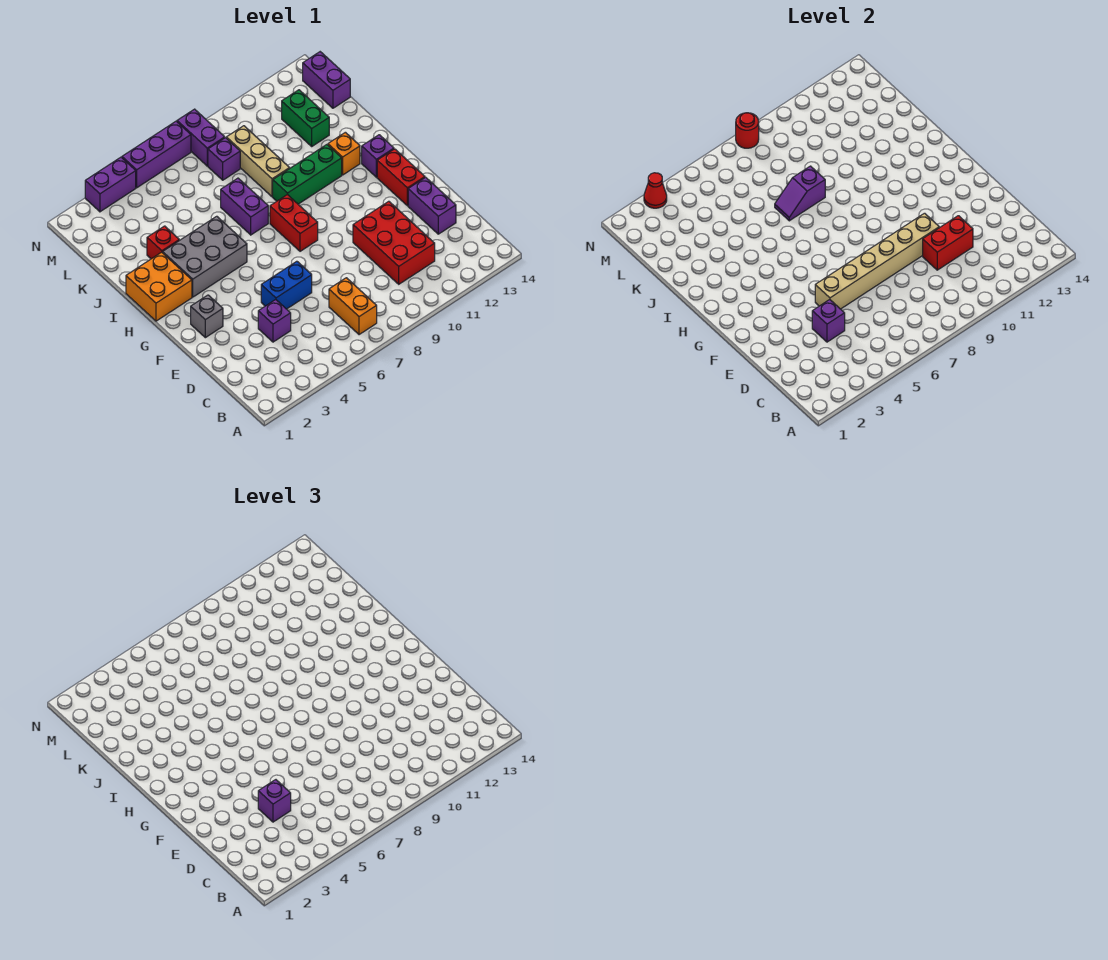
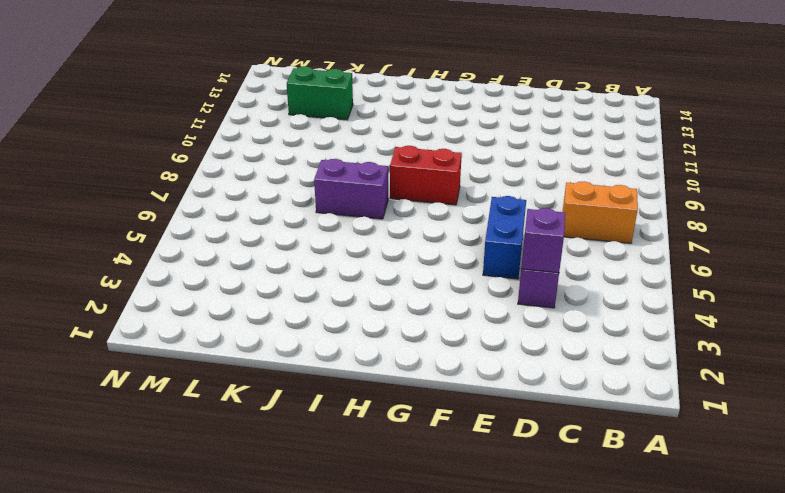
none -> red 2x3 brick [353,201,435,284]
none -> purple 1x2 brick [408,177,456,234]
none -> grey 1x1 brick [191,295,223,338]

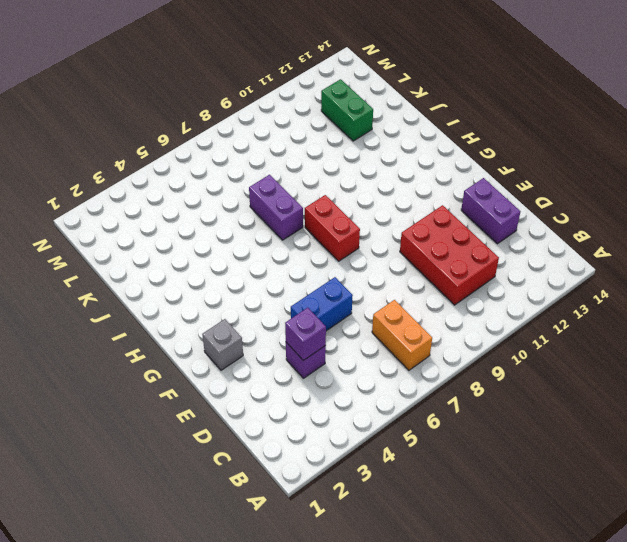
none -> red 1x2 brick [377,149,425,206]
none -> orange 2x2 brick [126,252,192,321]
none -> grey 2x3 brick [163,216,247,297]

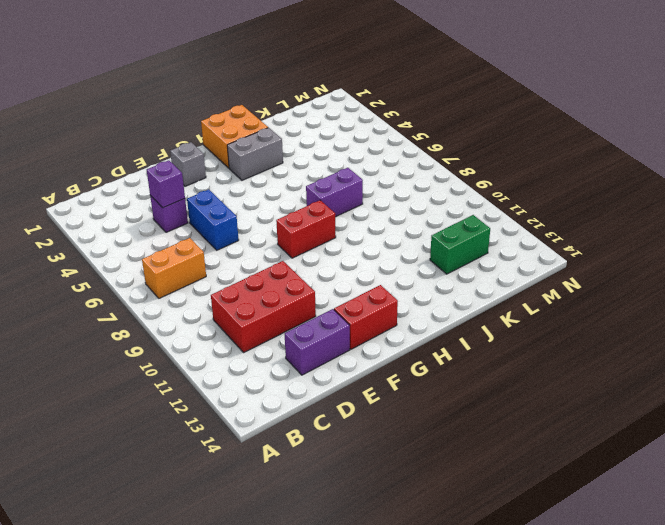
grey 1x2 brick [227,128,283,180] -> grey 2x3 brick [163,216,247,297]
none -> purple 1x1 brick [362,135,394,177]
none -> green 1x3 brick [273,145,342,204]
none -> orange 1x1 brick [328,132,360,175]

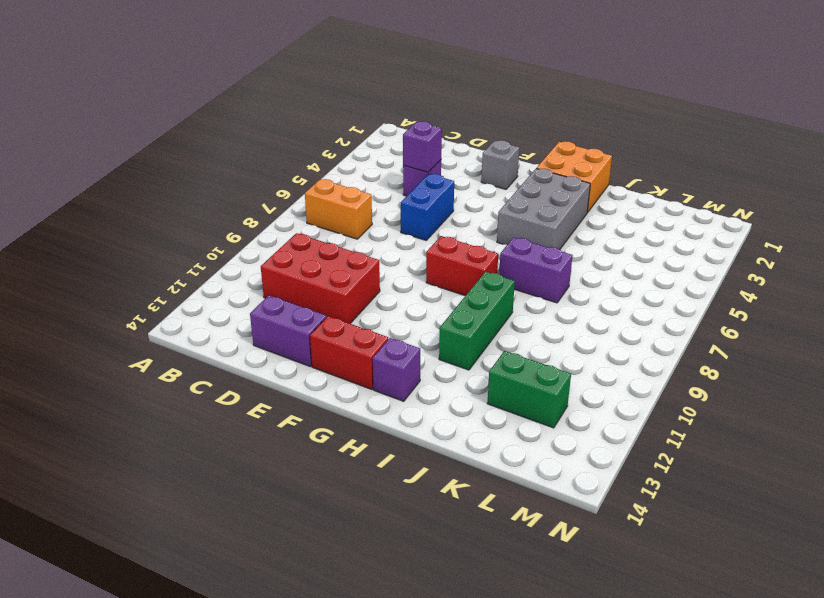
none -> orange 1x1 brick [328,132,360,175]
none -> red 1x1 brick [147,226,179,259]
none -> tan 1x3 brick [226,126,290,197]

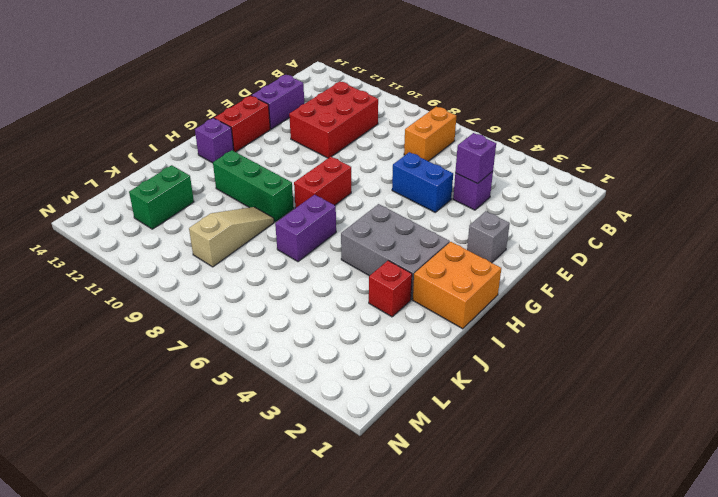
tan 1x3 slope [189,207,274,267] -> tan 1x3 brick [226,126,290,197]
none -> orange 1x1 brick [328,132,360,175]
none -> purple 1x1 brick [208,138,240,180]
none -> purple 1x2 brick [303,52,350,108]

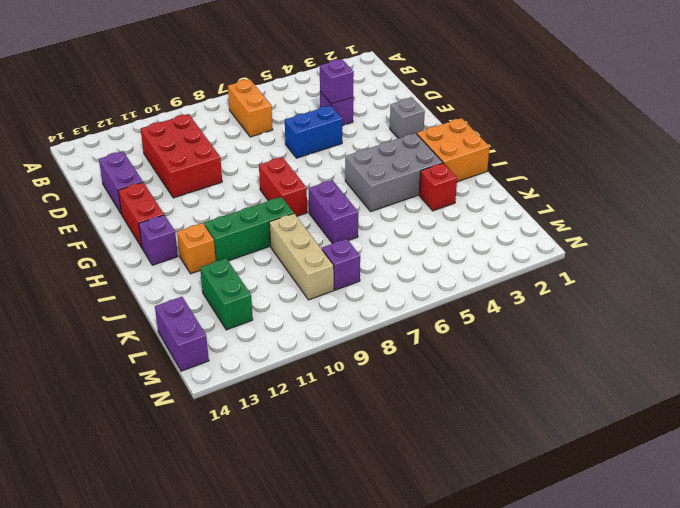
none -> purple 1x2 brick [177,109,225,166]
none -> purple 1x2 brick [85,157,136,212]
none -> purple 1x3 brick [122,121,191,188]

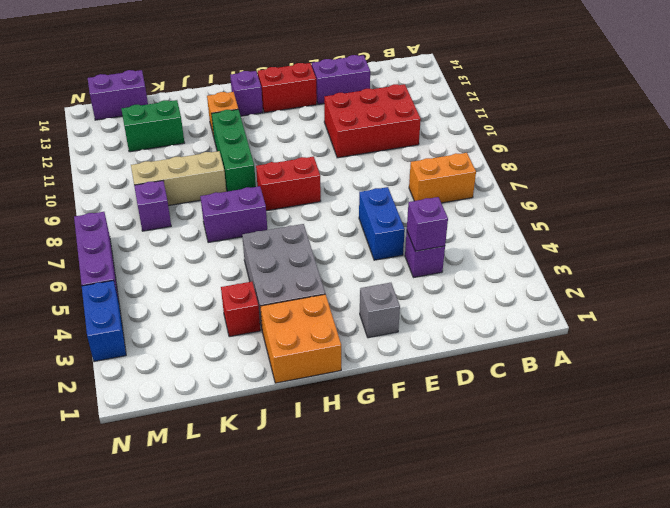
blue 1x2 brick [82,280,126,362] -> purple 1x2 brick [85,157,136,212]
none -> purple 1x2 brick [177,109,225,166]
none -> red 1x2 brick [923,216,973,270]
none -> tan 1x6 brick [815,213,939,309]

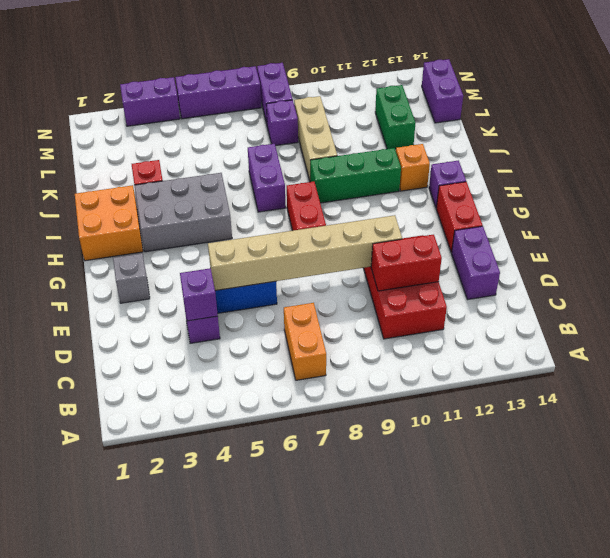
none -> purple 1x2 slope [775,166,825,221]
none -> red 1x1 cone [644,173,667,208]
none -> red 1x1 round brick [736,113,759,148]

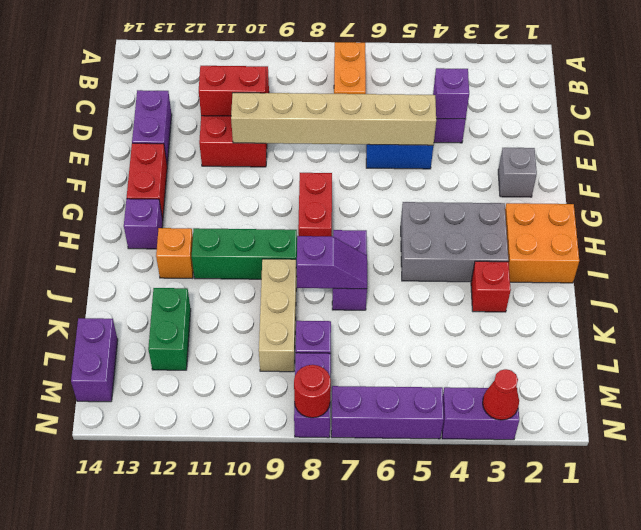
none -> purple 1x1 brick [258,780,291,822]

